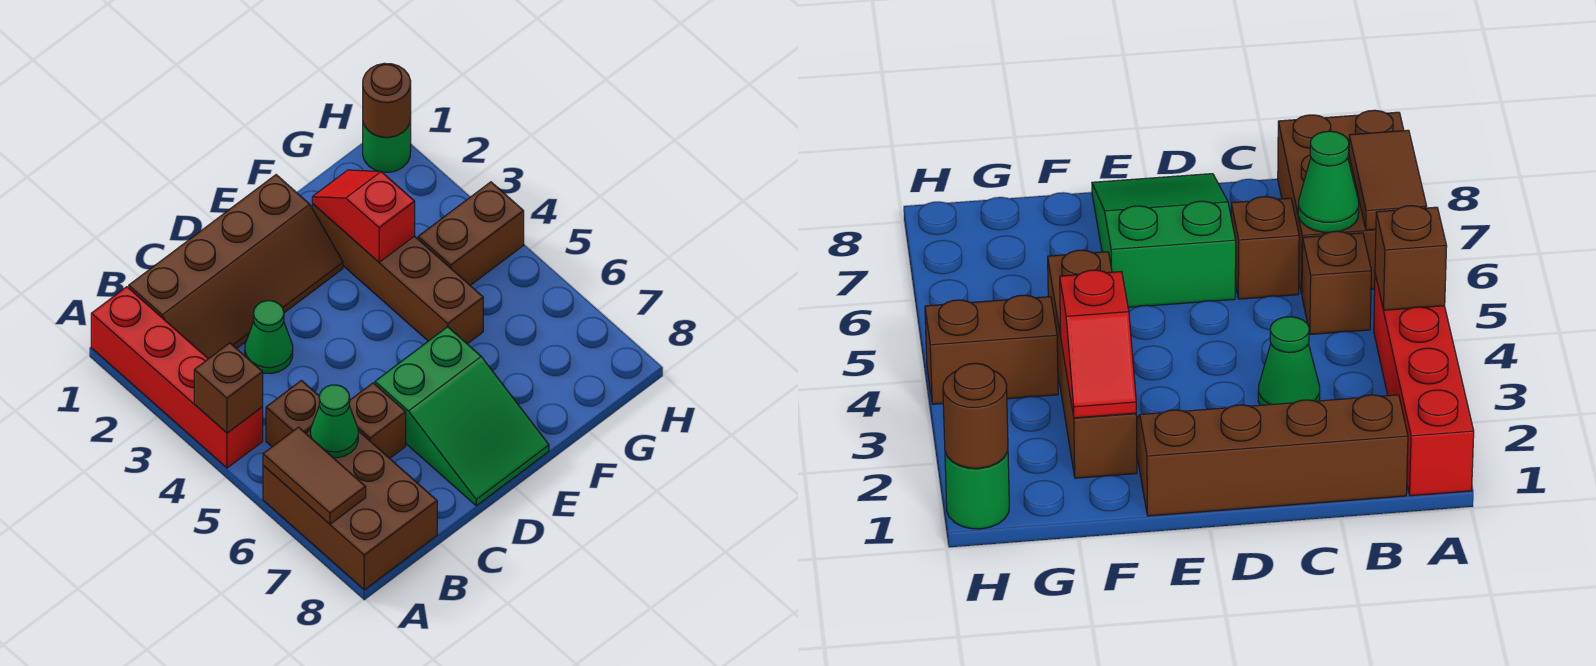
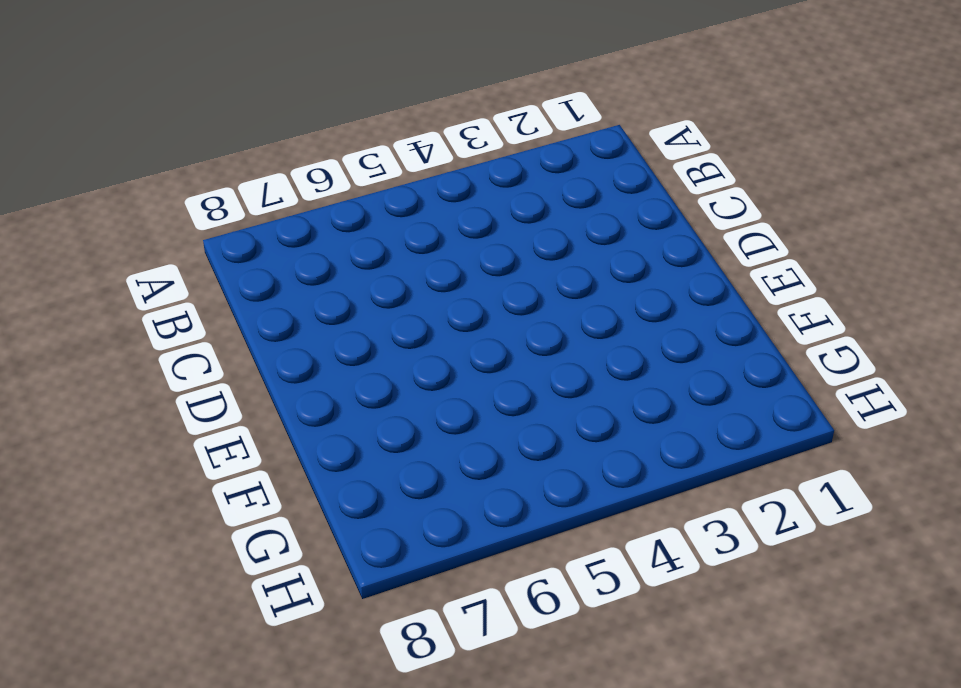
none -> red 1x4 brick [91,287,263,468]
none -> brown 2x3 brick [263,430,437,590]
none -> brown 2x4 slope [129,175,343,359]

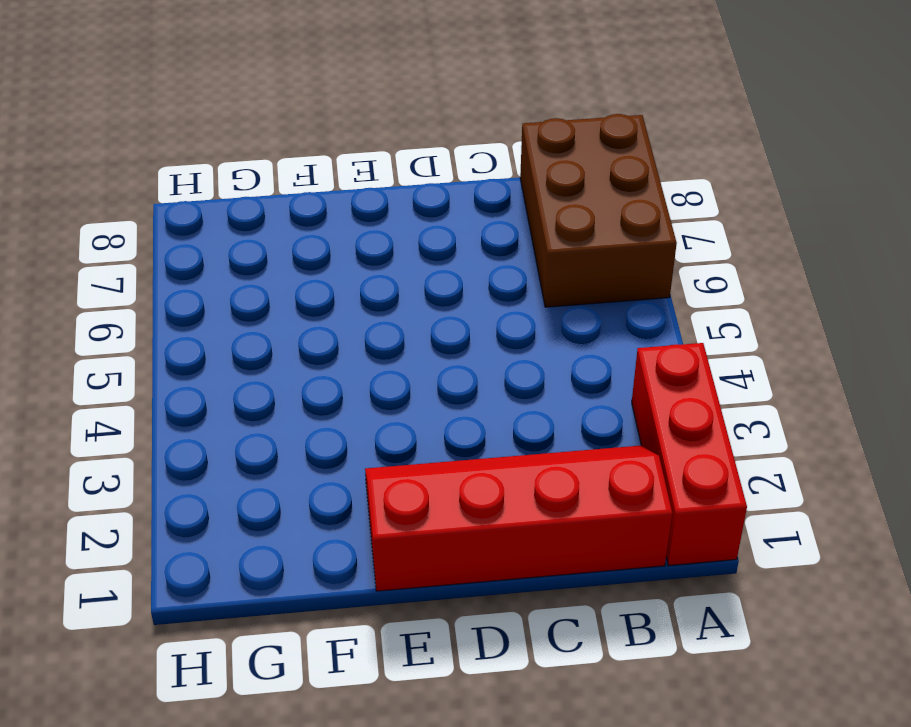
red 1x3 brick [632,343,747,565] -> red 1x4 brick [91,287,263,468]
red 2x4 slope [365,446,672,591] -> brown 2x4 slope [129,175,343,359]
none -> brown 1x1 brick [266,381,319,447]
none -> green 1x1 cone [245,301,293,373]
none -> brown 1x1 brick [349,383,406,458]

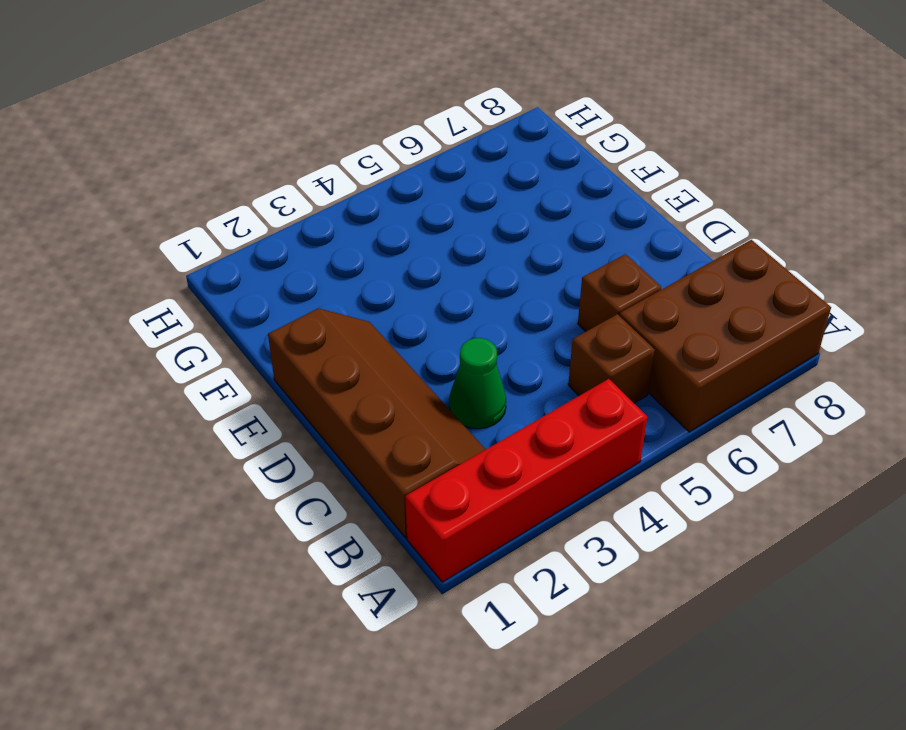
none -> green 2x3 slope [375,327,549,506]
none -> brown 1x4 brick [312,204,483,344]
none -> brown 1x2 brick [418,182,524,285]

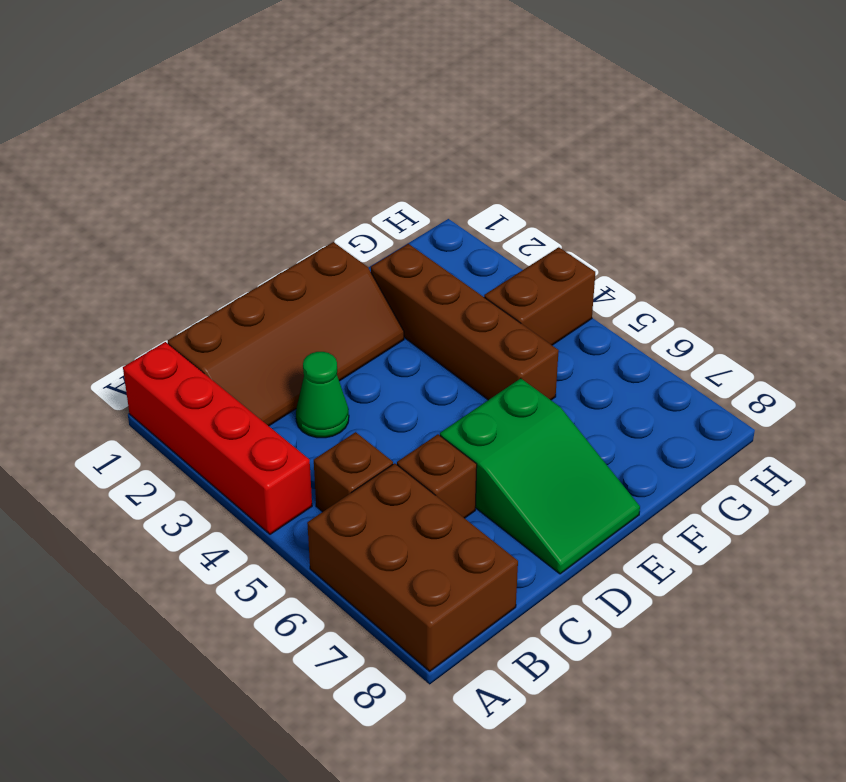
none -> green 1x1 round brick [363,117,411,172]
none -> brown 1x1 brick [194,343,263,433]
none -> brown 1x2 tile [263,427,366,524]

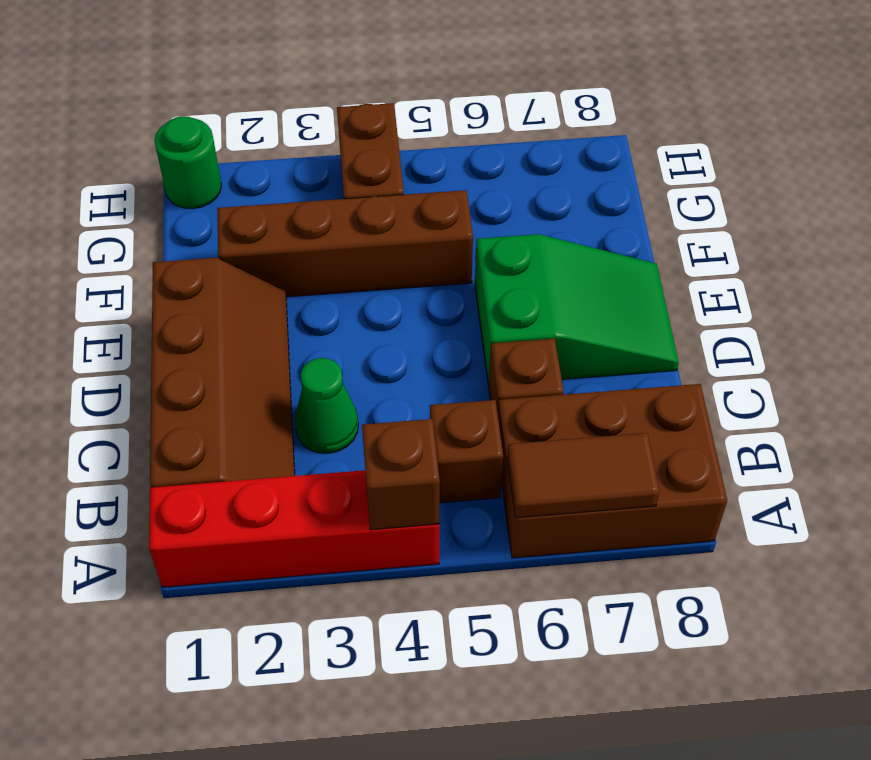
none -> green 1x1 cone [310,385,358,458]
none -> red 1x2 slope [312,170,415,262]
none -> brown 1x1 round brick [363,63,411,137]

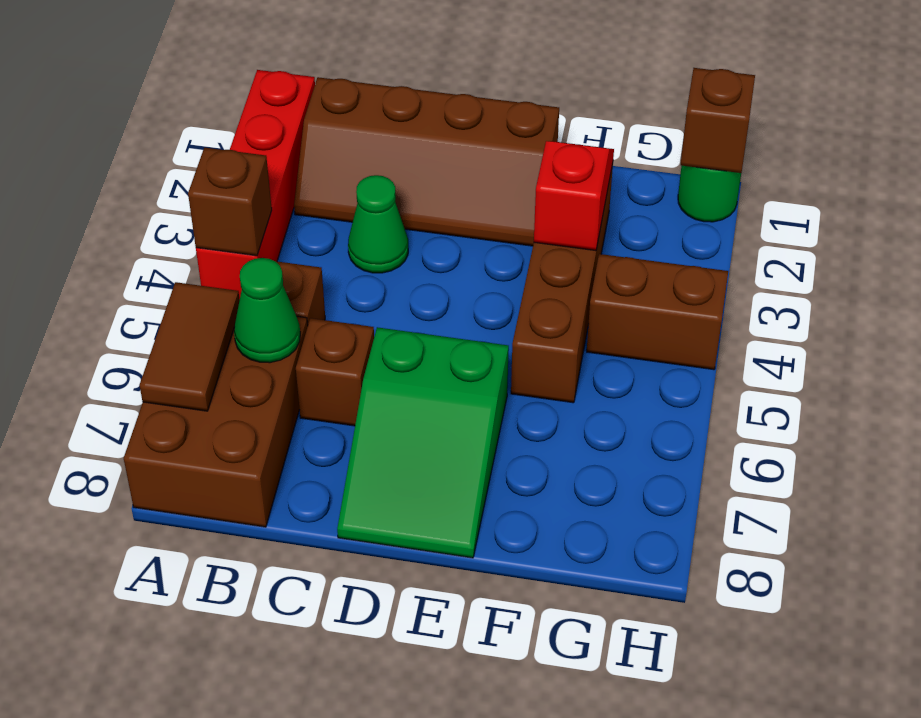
brown 1x1 brick [681,68,755,173] -> brown 1x1 round brick [363,63,411,137]

